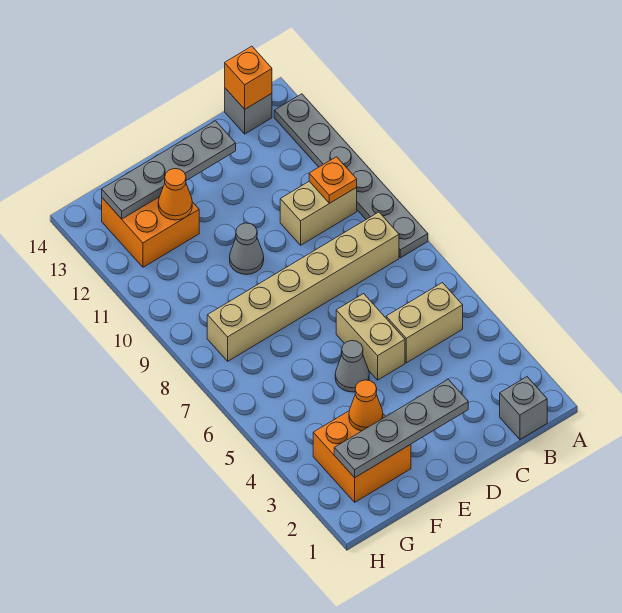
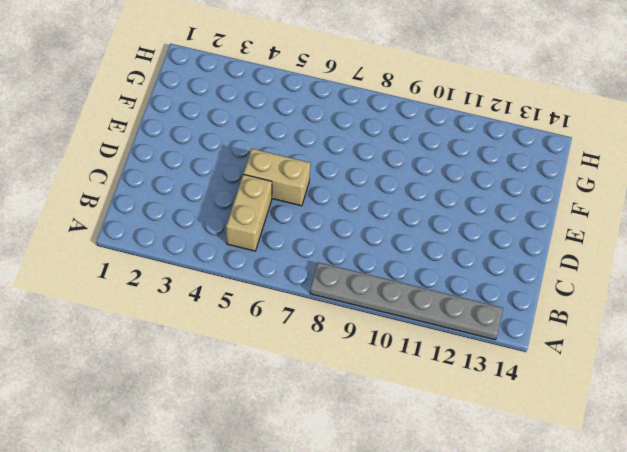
none -> grey 1x1 brick [500,377,547,439]
none -> tan 1x6 brick [207,212,399,361]
none -> tan 1x2 brick [280,181,357,245]

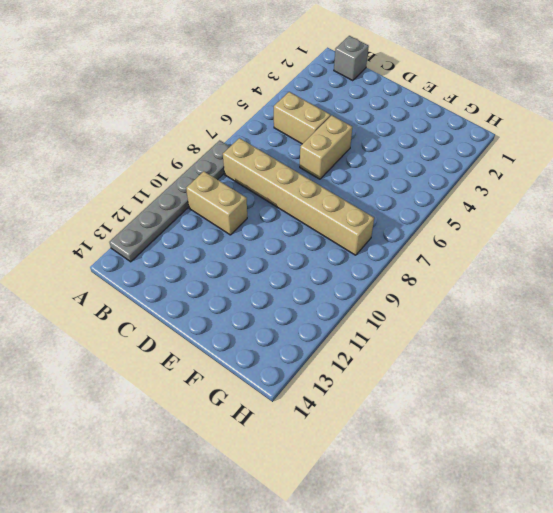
none -> grey 1x1 brick [225,88,272,134]
none -> grey 1x1 cone [335,341,369,392]
none -> grey 1x1 cone [230,223,264,275]

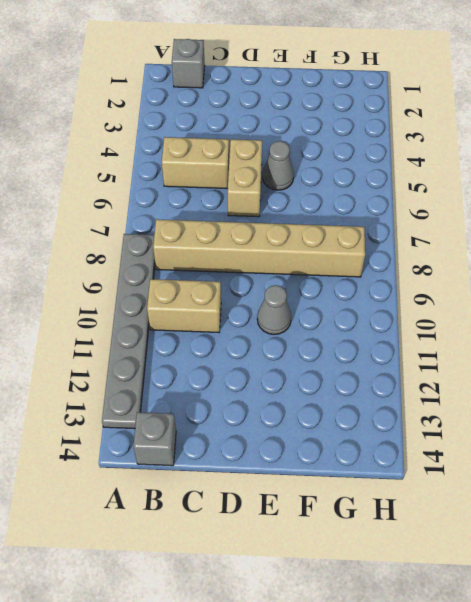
none -> orange 2x2 brick [313,411,411,502]
none -> orange 2x2 brick [102,197,199,267]
none -> orange 1x1 plate [309,157,357,203]

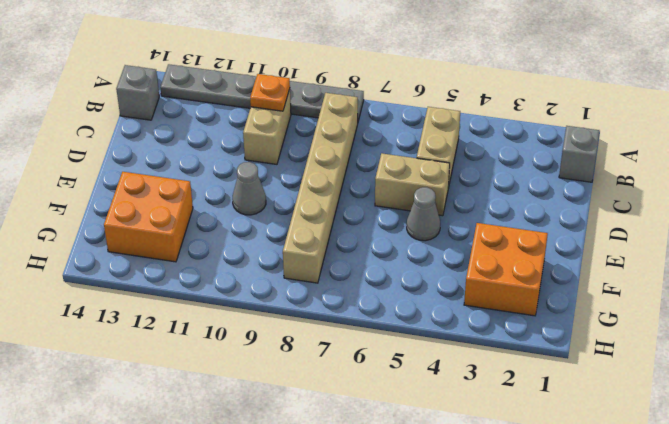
none -> orange 1x1 brick [225,46,272,109]
none -> grey 1x4 plate [334,379,468,478]
none -> grey 1x4 plate [102,121,236,219]

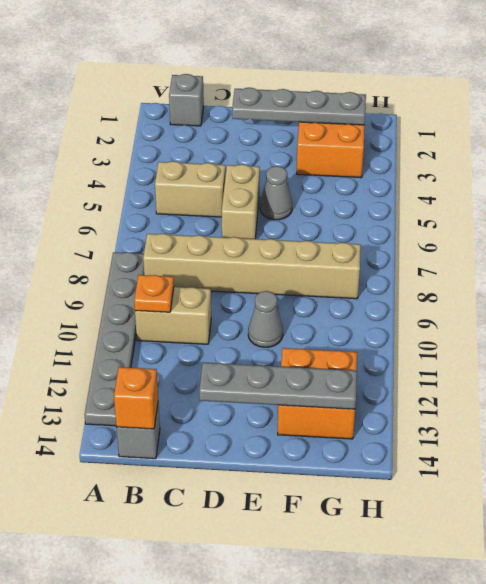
none -> orange 1x1 cone [349,380,383,431]
none -> orange 1x1 cone [158,169,192,220]

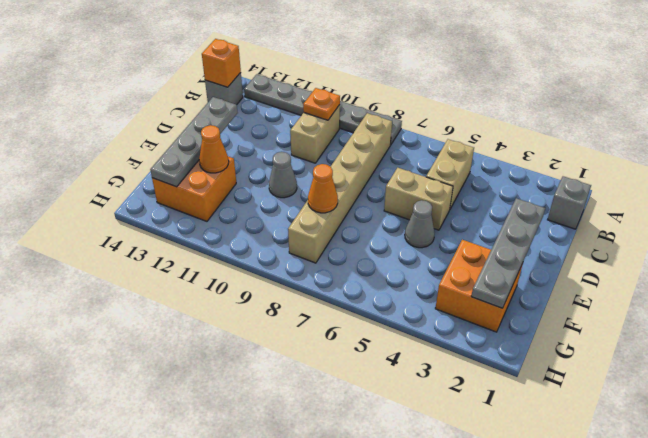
orange 1x1 cone [308,164,338,213] -> orange 1x1 cone moved to [349,380,383,431]

